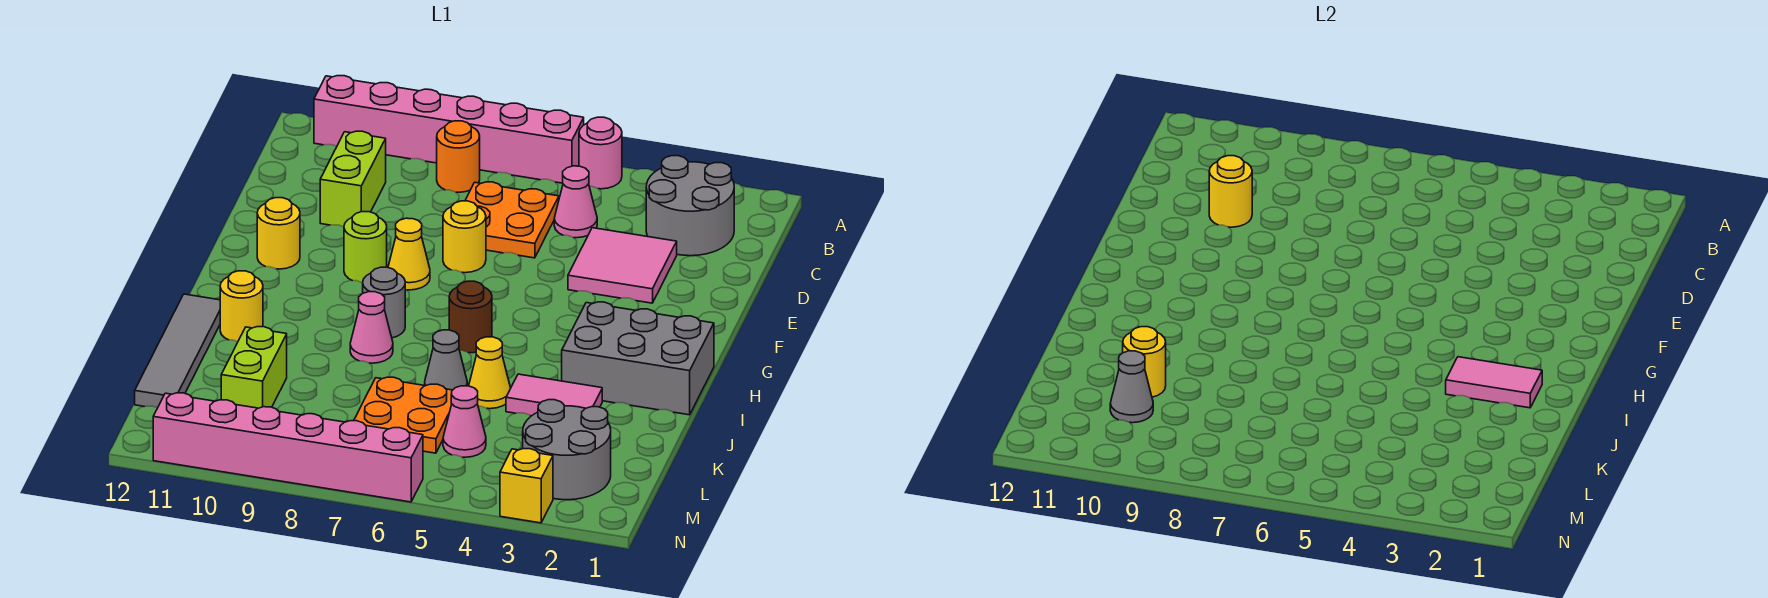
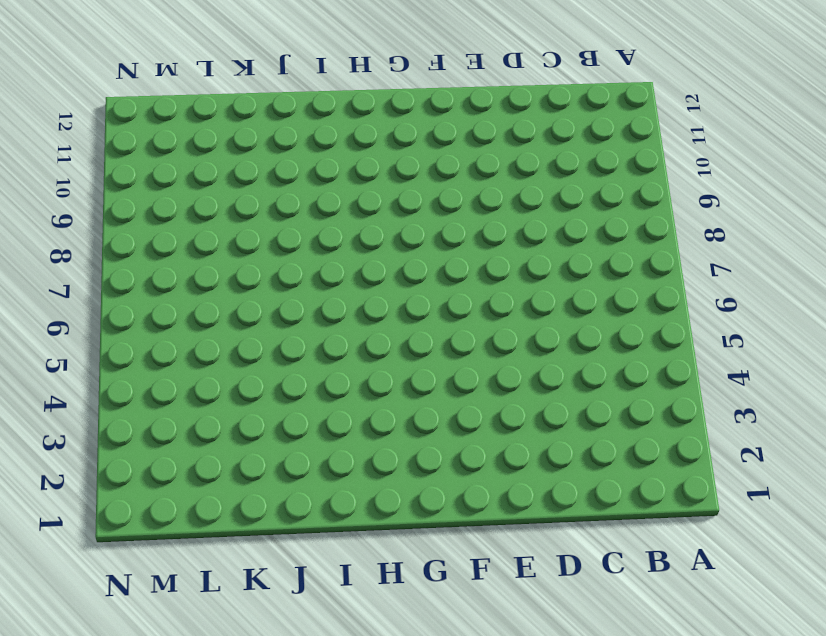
none -> pink 1x1 round brick [579,117,622,189]
none -> pink 1x6 brick [314,76,584,183]
none -> grey 2x2 round brick [646,156,734,256]
none -> orange 1x1 round brick [437,121,480,192]

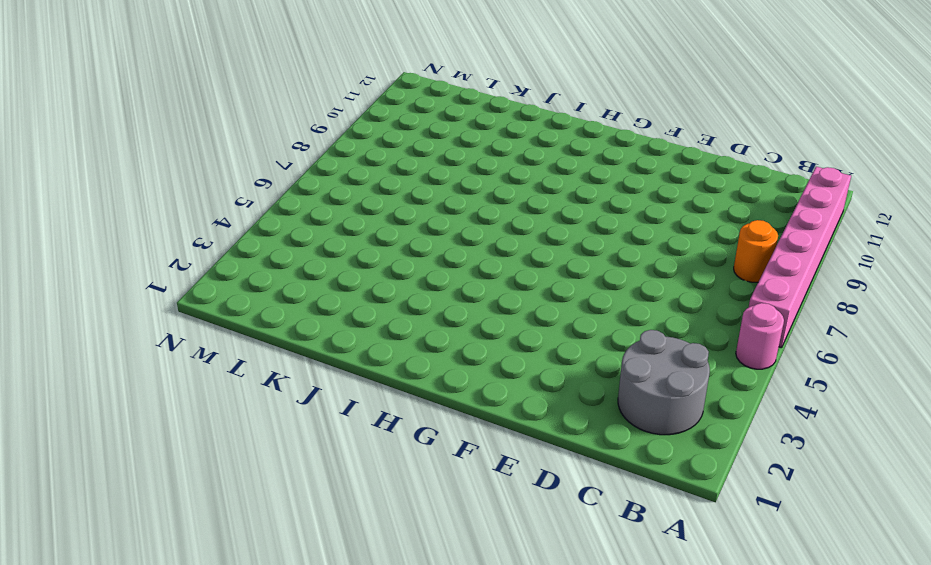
none -> pink 1x1 cone [554,166,597,238]
none -> orange 2x2 plate [465,182,559,258]
none -> lime 1x2 brick [320,131,386,227]
none -> pink 2x2 tile [568,228,677,303]

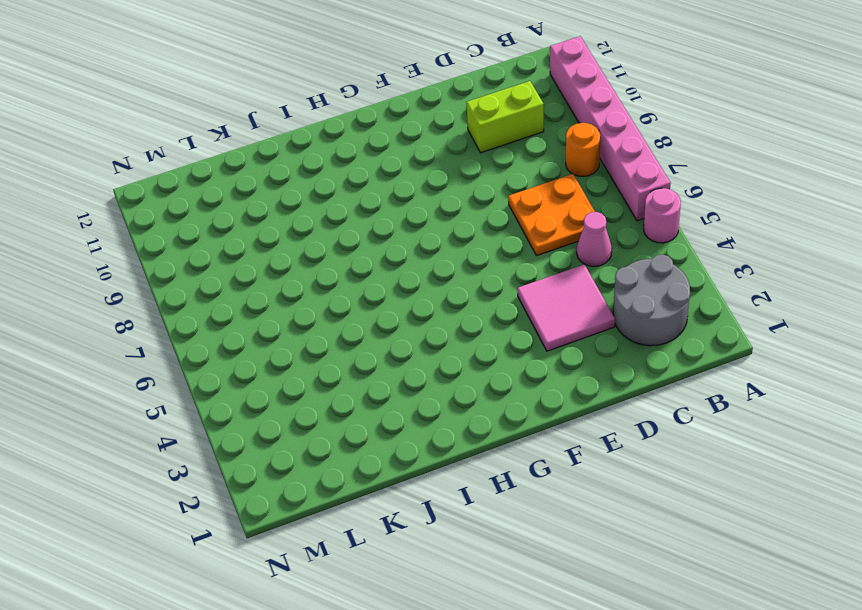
none -> yellow 1x1 round brick [443,201,486,273]
none -> yellow 1x1 cone [388,218,430,290]
none -> lime 1x1 round brick [344,212,387,283]
none -> yellow 1x1 round brick [257,198,300,269]

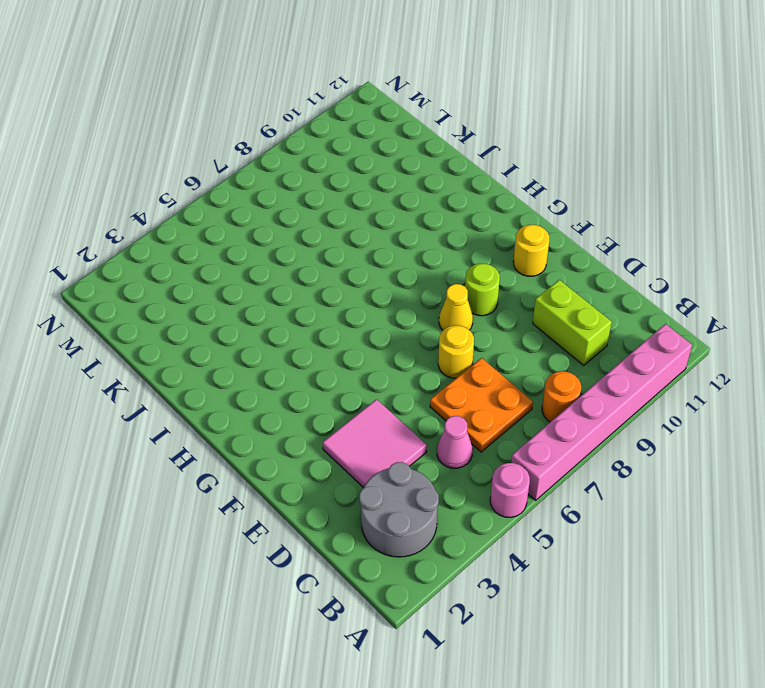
none -> grey 2x3 brick [562,302,714,415]
none -> brown 1x1 round brick [449,281,492,353]
none -> grey 1x1 round brick [363,267,405,338]
none -> pink 1x1 cone [350,292,393,363]

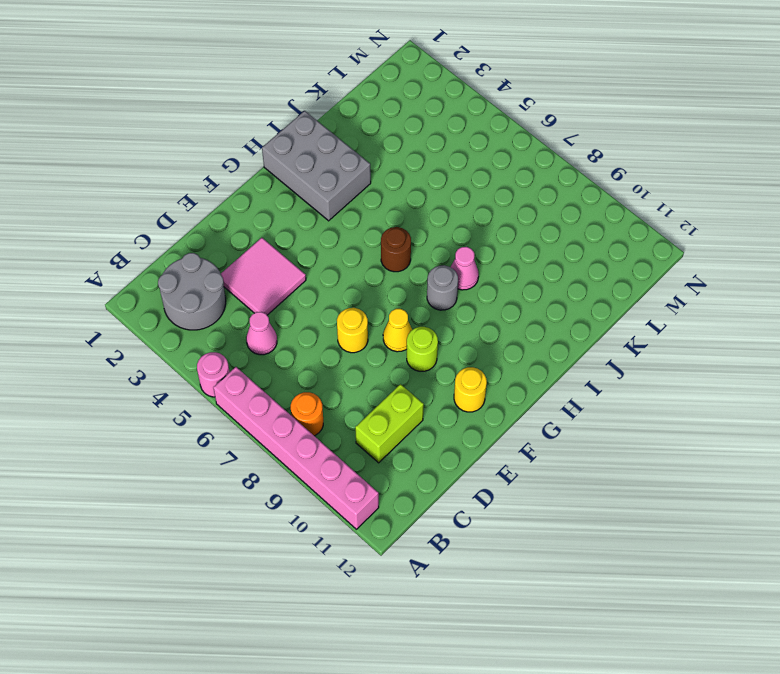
none -> orange 2x2 plate [465,182,559,258]
none -> yellow 1x1 round brick [220,271,263,342]
none -> grey 1x4 tile [135,294,220,408]
none -> pink 1x2 tile [506,374,602,416]

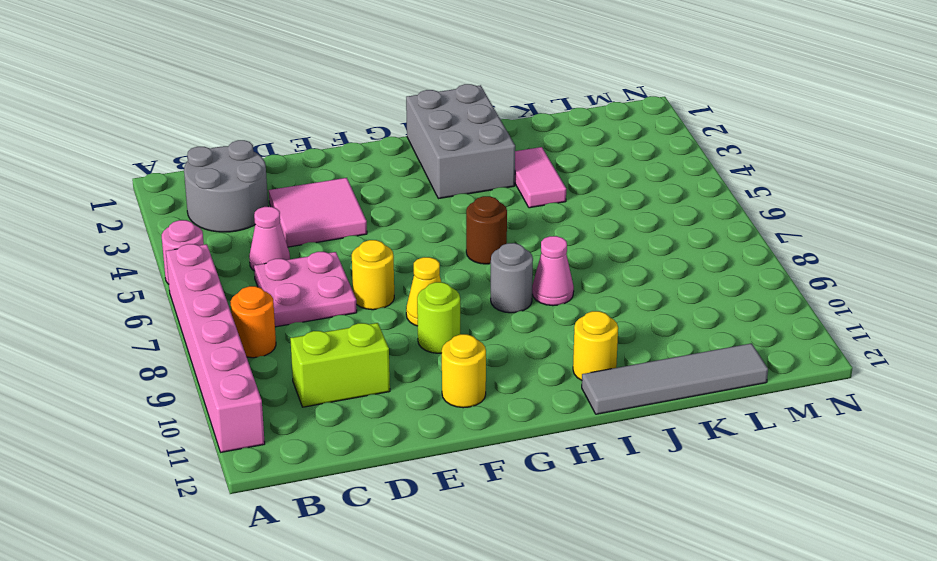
pink 2x2 plate [254,252,357,327] -> orange 2x2 plate [465,182,559,258]
none -> yellow 1x1 cone [469,337,511,409]
none -> grey 1x1 cone [425,330,467,390]
none -> orange 2x2 plate [354,377,452,453]
none -> lime 1x2 brick [221,327,287,408]

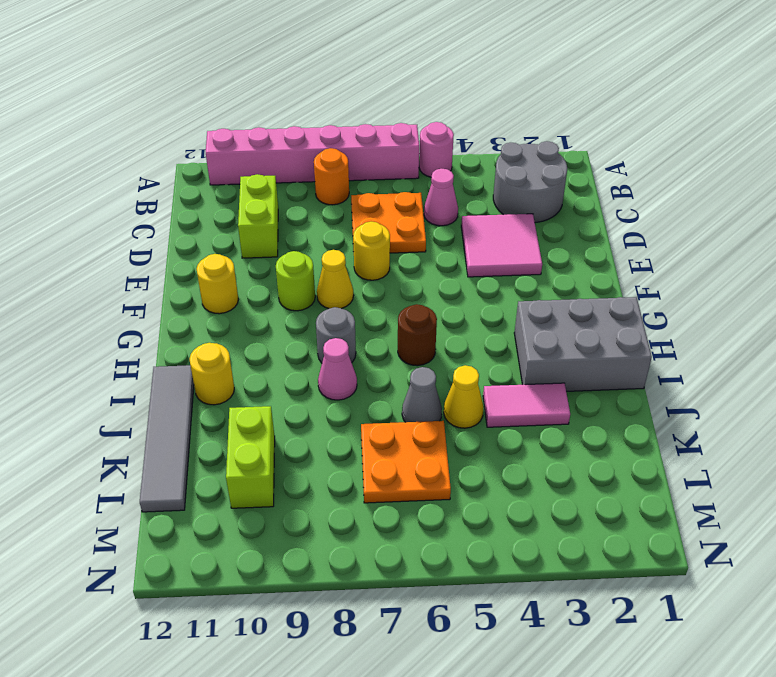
none -> grey 2x2 round brick [523,400,611,500]
none -> pink 1x1 cone [443,386,486,457]
none -> yellow 1x1 brick [500,449,553,523]
none -> pink 1x6 brick [153,393,423,502]

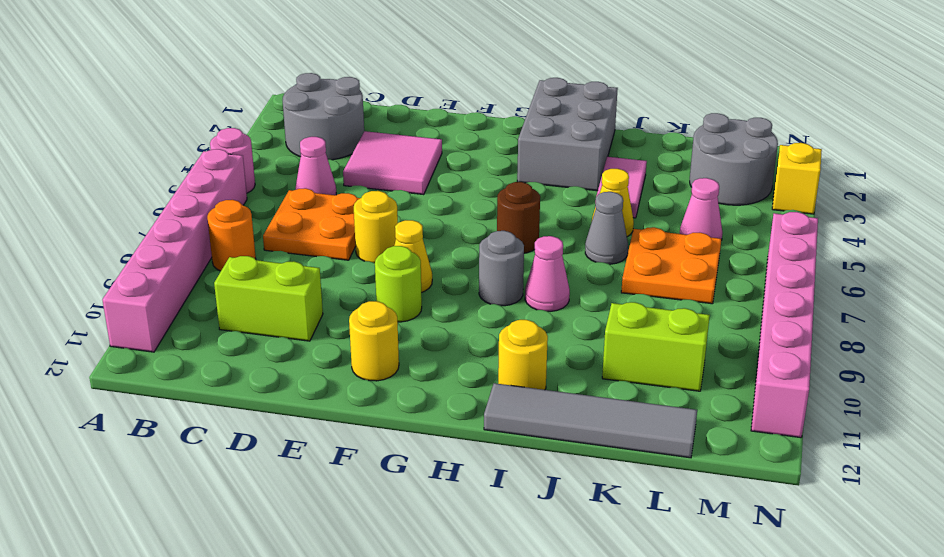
none -> yellow 1x1 round brick [1209,156,1252,227]
none -> pink 1x2 tile [1446,357,1542,408]
none -> yellow 1x1 round brick [1123,327,1166,397]
none -> grey 1x1 cone [1110,351,1153,423]

